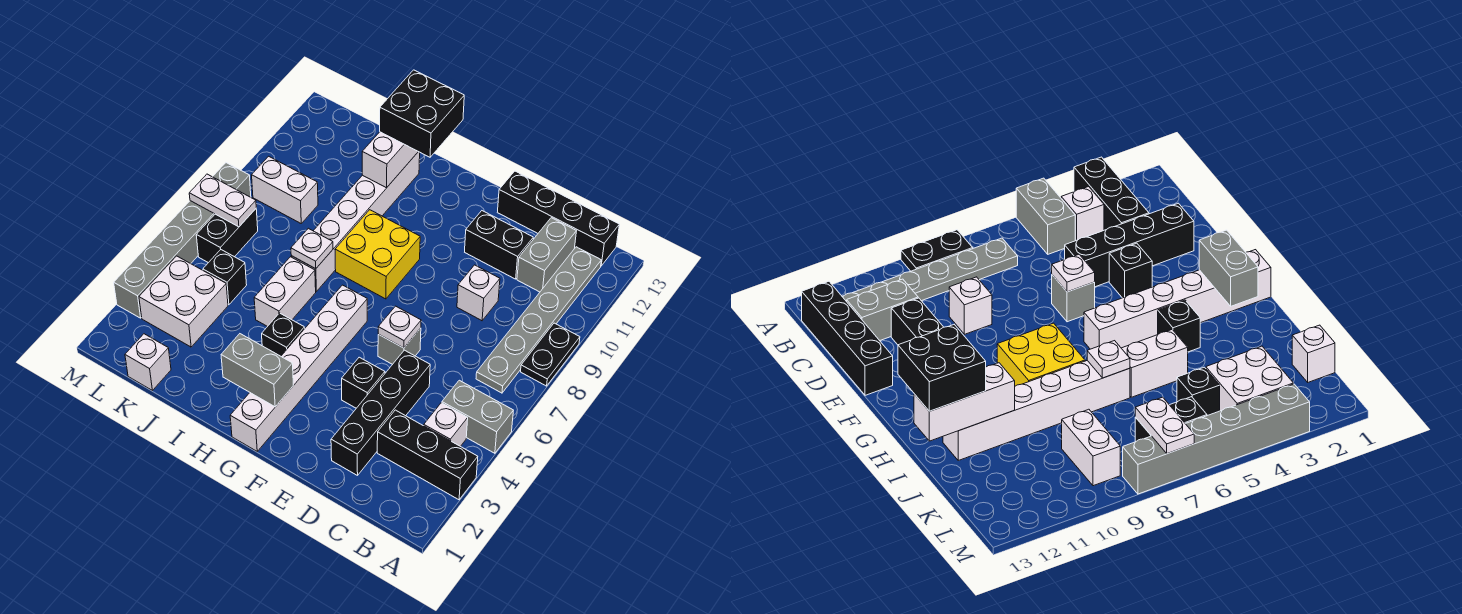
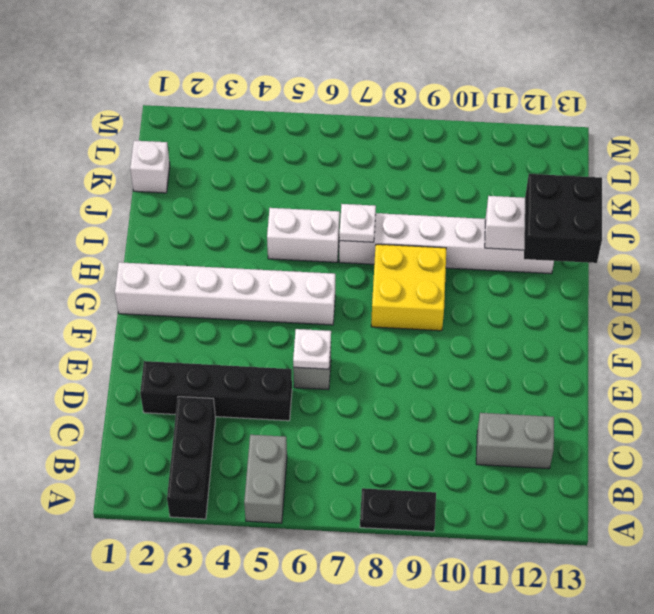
none -> white 1x1 brick [424,403,468,446]
none -> grey 1x6 plate [476,247,601,393]
none -> black 1x4 brick [497,171,619,266]

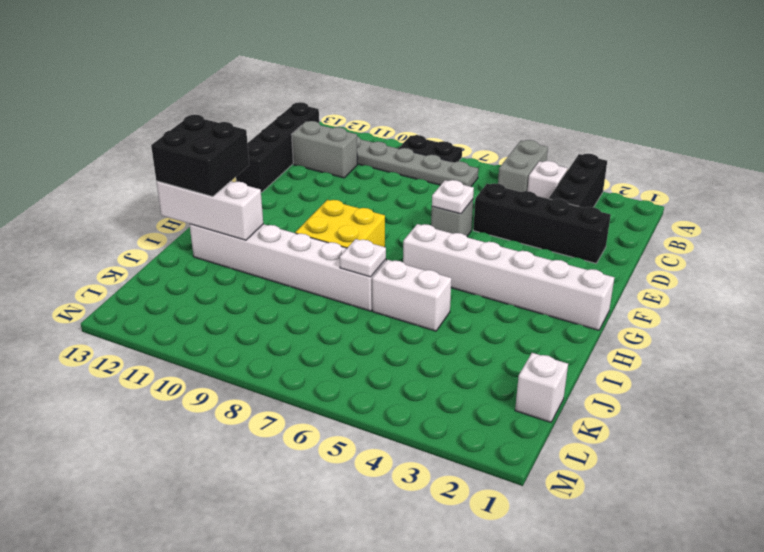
none -> white 1x1 brick [457,265,500,321]
none -> black 1x2 brick [465,211,533,279]
none -> black 1x1 brick [342,357,385,408]

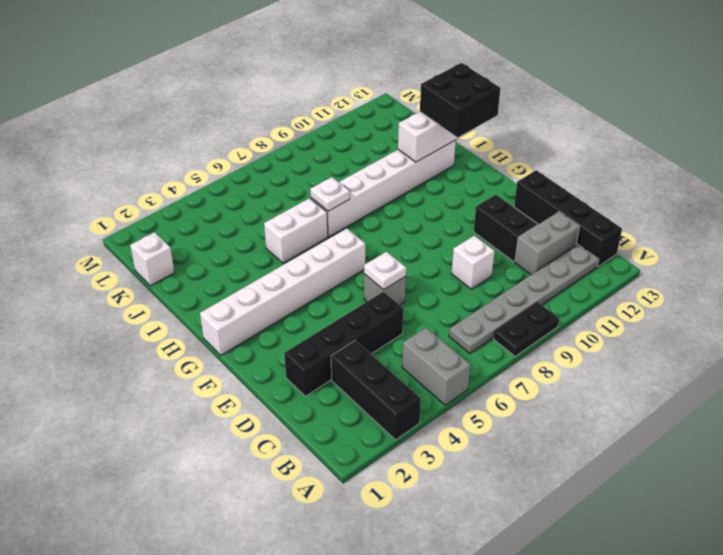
none -> white 1x1 brick [424,403,468,446]
none -> black 1x1 brick [342,357,385,408]
none -> yellow 2x2 brick [335,210,420,299]

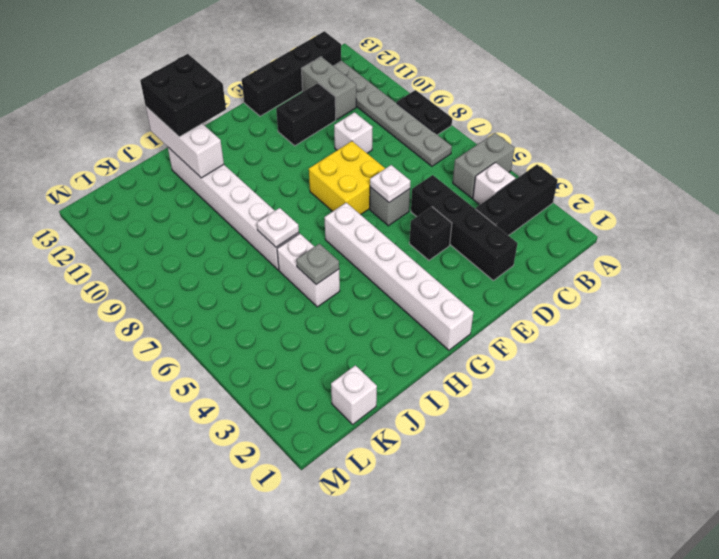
yellow 2x2 brick [309,141,385,215] -> yellow 2x2 brick moved to [335,210,420,299]
grey 1x1 plate [296,244,339,285] -> none
none -> black 1x1 brick [262,313,305,356]
none -> white 2x2 brick [139,256,228,347]
none -> black 1x1 brick [203,250,247,305]

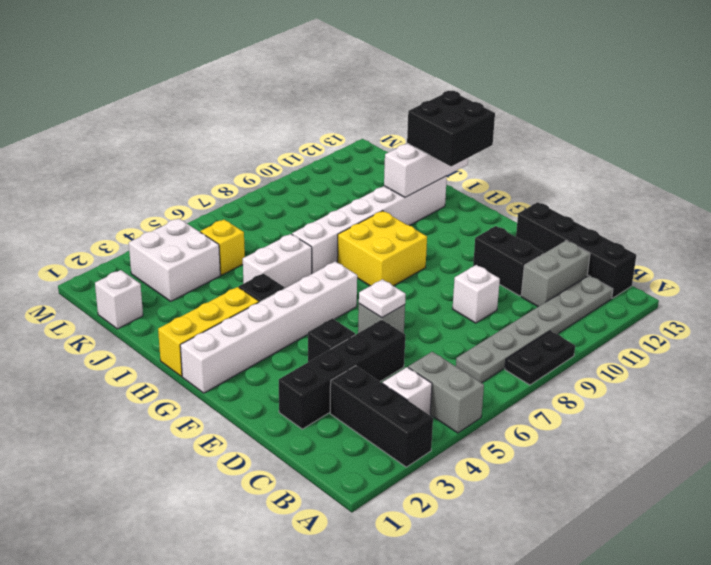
yellow 1x3 brick [158,287,259,376] -> none
yellow 1x1 brick [200,220,245,275] -> black 1x1 brick [203,250,247,305]
none -> white 1x2 brick [252,156,318,223]
none -> black 1x2 brick [196,209,258,263]
none -> grey 1x6 brick [114,163,251,318]

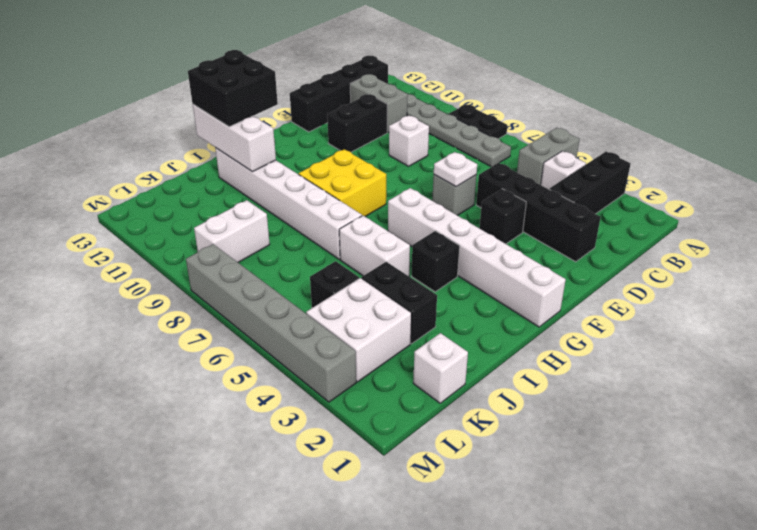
black 1x2 brick [361,262,437,344] -> black 1x2 brick moved to [196,209,258,263]
none -> grey 1x2 brick [221,334,293,407]
none -> white 1x1 plate [291,228,333,269]
none -> white 1x2 plate [189,174,256,227]

